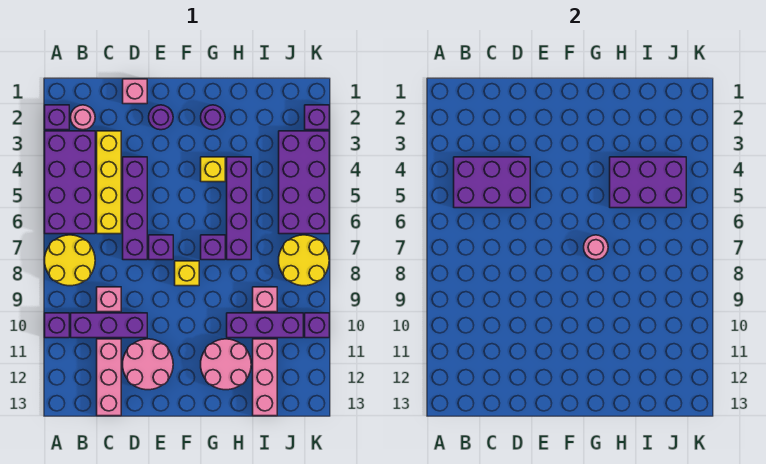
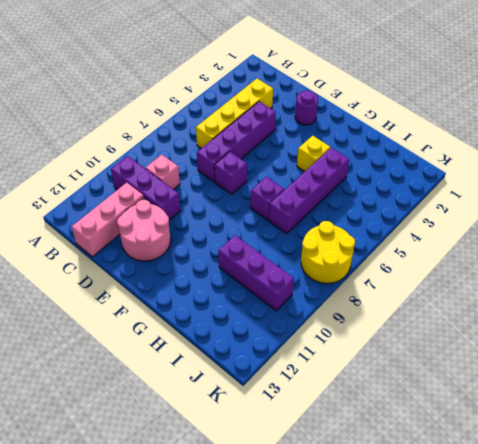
none -> purple 1x1 brick [45,105,69,130]
none -> purple 2x4 brick [45,131,95,234]
none -> yellow 2x2 round brick [45,235,95,286]
none -> purple 1x1 brick [45,313,69,338]

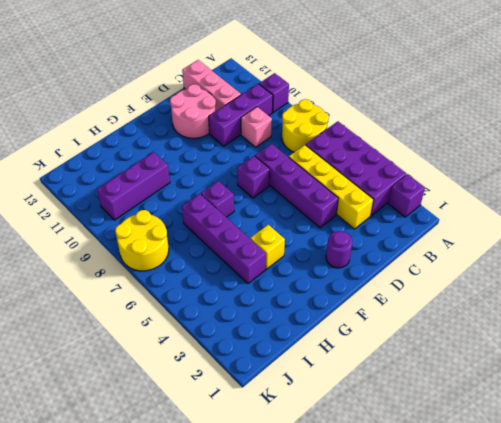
none -> pink 1x1 round brick [71,105,95,130]
none -> pink 1x1 brick [123,79,147,104]
none -> yellow 1x1 brick [175,261,199,286]
none -> purple 1x1 round brick [201,105,225,130]

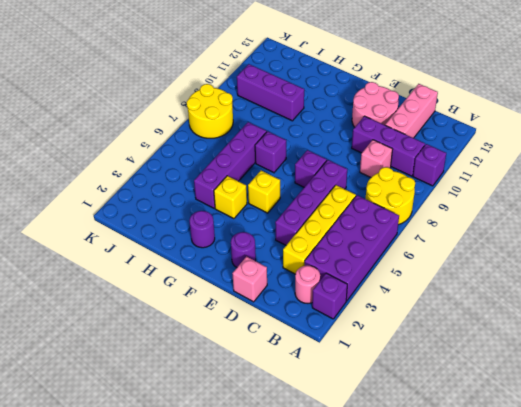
yellow 1x1 brick [248,171,280,213] -> yellow 1x1 brick moved to [175,261,199,286]
none -> pink 2x2 round brick [201,339,251,390]
none -> pink 1x1 brick [253,287,277,312]
none -> pink 1x3 brick [253,339,277,416]
none -> purple 2x4 brick [279,131,329,234]

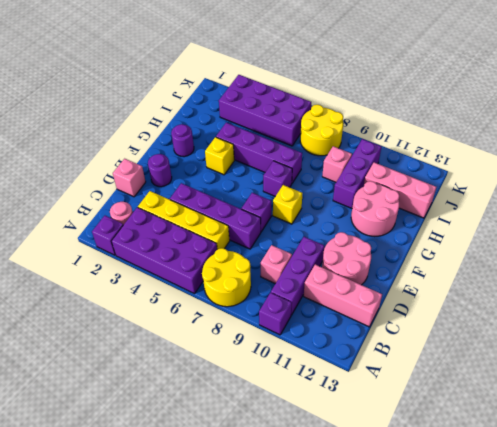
none -> purple 1x1 brick [305,105,329,130]
none -> purple 1x1 brick [305,313,329,338]
none -> purple 2x3 brick [454,157,530,208]
none -> pink 1x1 round brick [584,235,608,260]

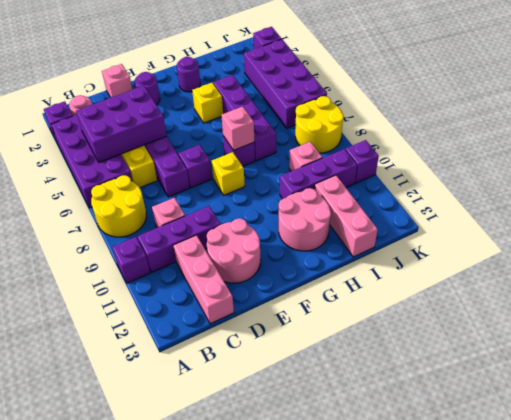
pink 1x1 brick [221,106,254,151] -> pink 1x1 round brick [584,235,608,260]
none -> purple 2x3 brick [610,157,686,208]

